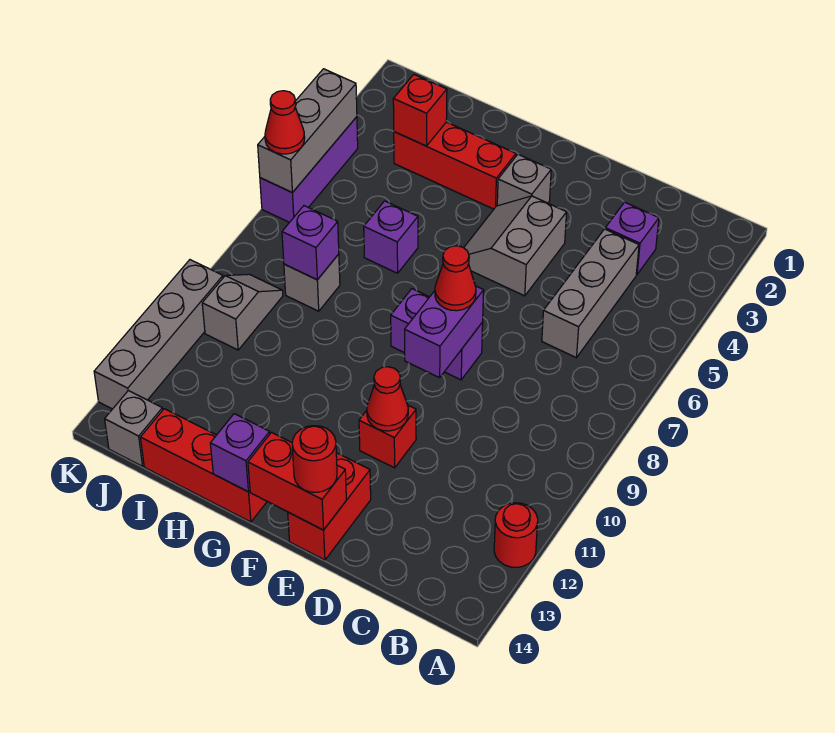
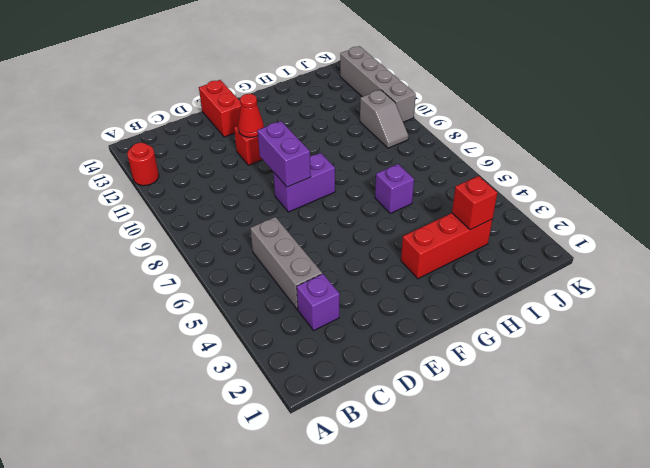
none -> grey 2x2 slope [464,196,567,296]
none -> grey 1x1 brick [497,155,551,206]
none -> red 1x3 brick [140,409,267,522]

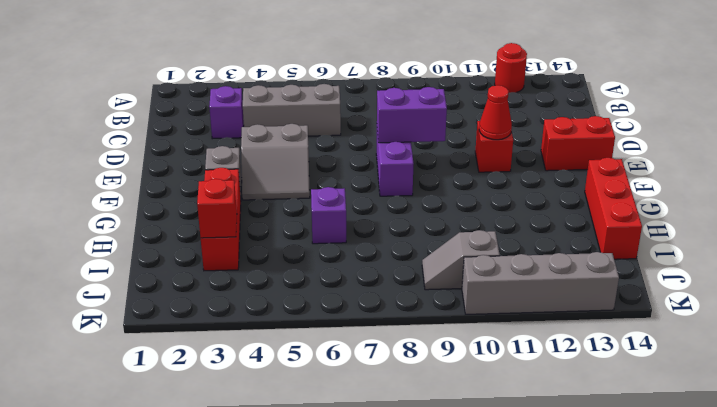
none -> grey 1x1 brick [284,254,340,311]
none -> grey 1x1 brick [105,391,163,466]
none -> purple 1x3 brick [260,117,358,222]

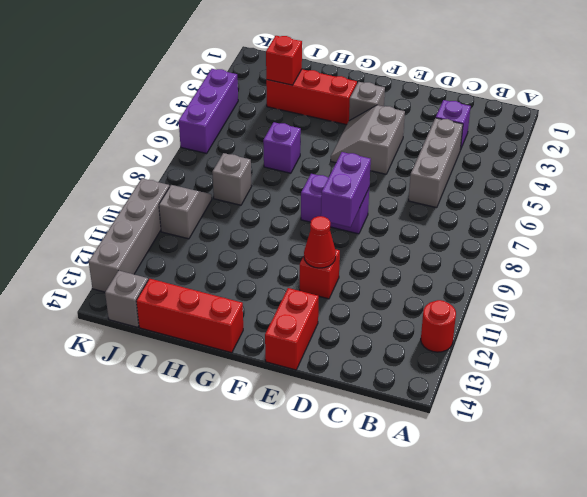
none -> red 1x2 brick [248,433,346,530]
none -> purple 1x1 brick [210,414,270,492]
none -> purple 1x1 brick [282,206,339,280]

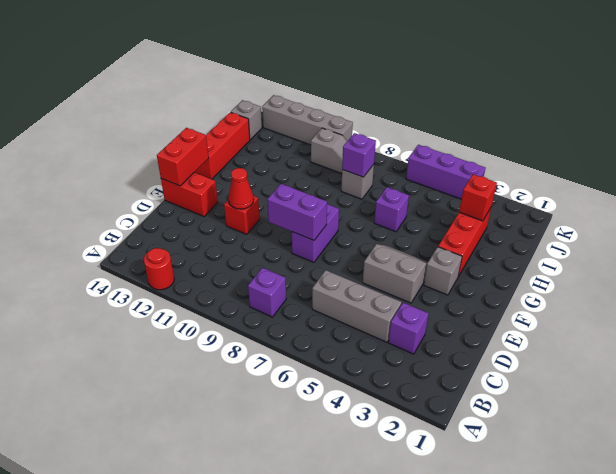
purple 1x1 brick [248,268,286,317] -> purple 1x1 brick moved to [210,414,270,492]
none -> grey 1x3 brick [258,69,357,193]
none -> red 1x1 cone [435,246,476,311]
none -> red 1x1 round brick [292,426,337,492]

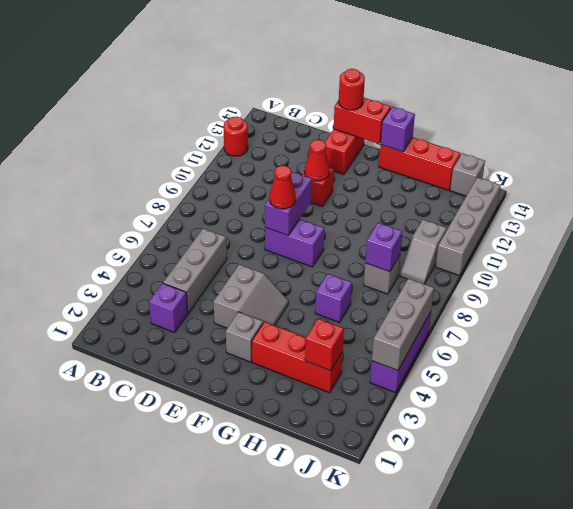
none -> red 1x1 cone [265,91,305,154]

